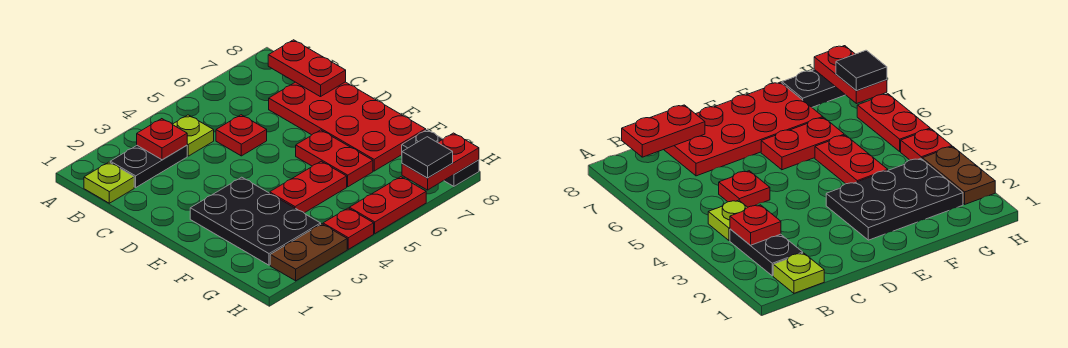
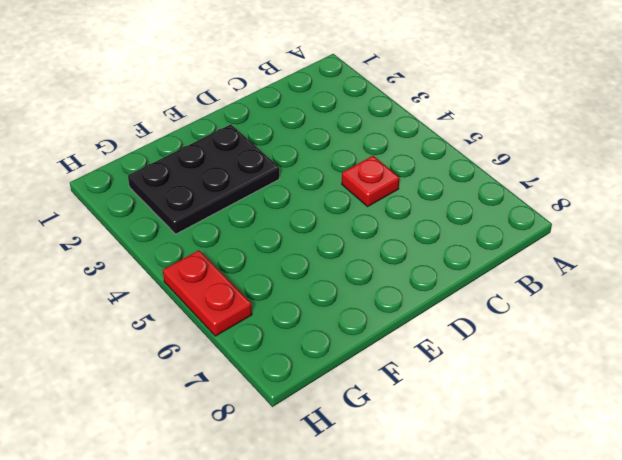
none -> lime 1x1 plate [84,162,134,203]
none -> black 1x2 plate [110,145,187,187]
none -> lime 1x1 plate [172,115,214,156]

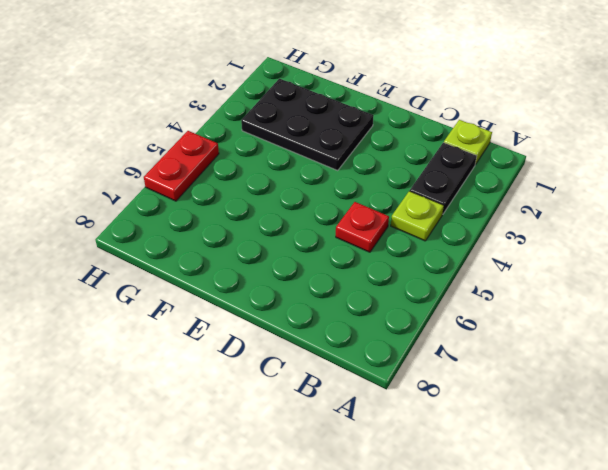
none -> red 2x4 plate [269,82,426,171]
none -> red 1x2 plate [296,130,373,187]
none -> red 1x2 plate [270,161,347,213]

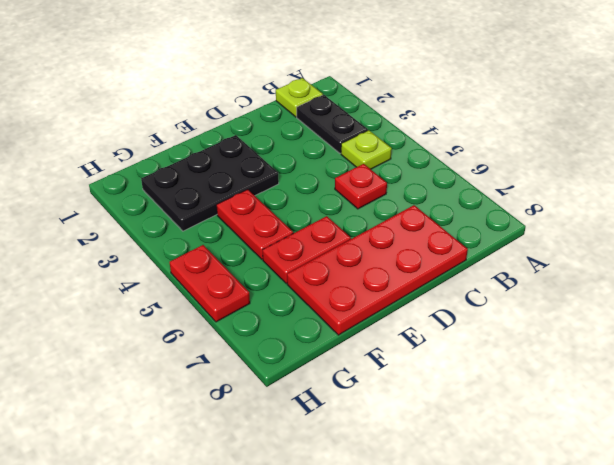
none -> black 1x2 plate [402,130,479,186]
none -> brown 1x2 plate [270,224,347,281]
none -> red 1x1 plate [323,208,374,249]

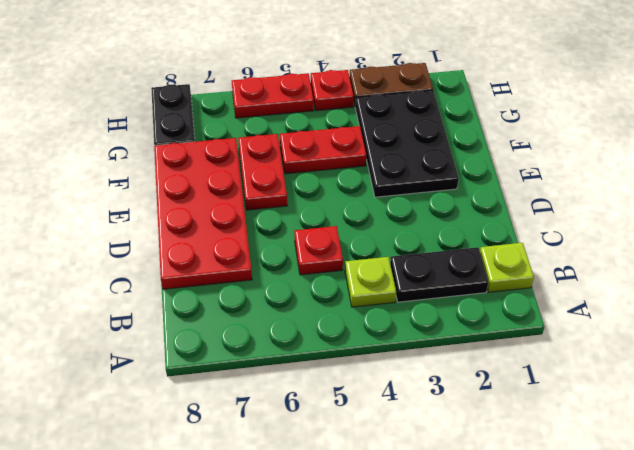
none -> red 1x1 plate [137,119,187,160]
none -> red 1x2 plate [268,40,346,97]
none -> red 1x2 plate [402,133,479,190]

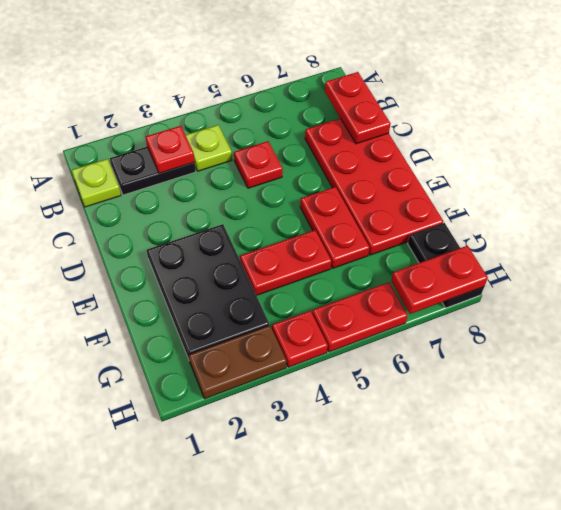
none -> black 1x1 tile [402,137,453,178]

